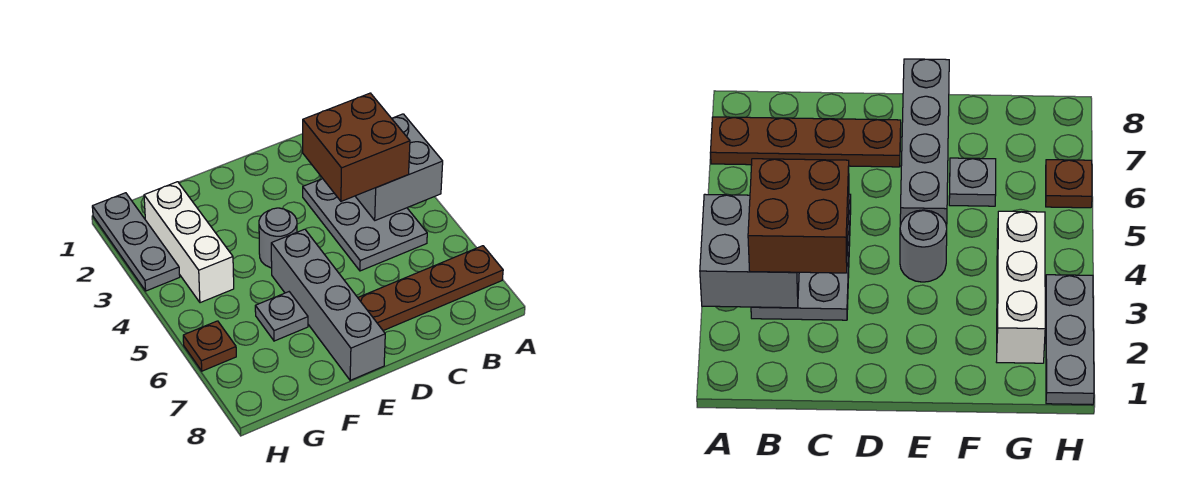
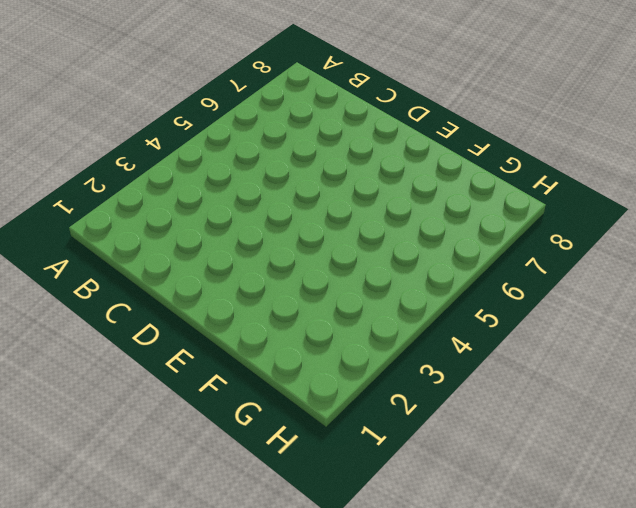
none -> brown 1x4 plate [358,246,503,331]
none -> grey 2x3 plate [303,179,427,271]

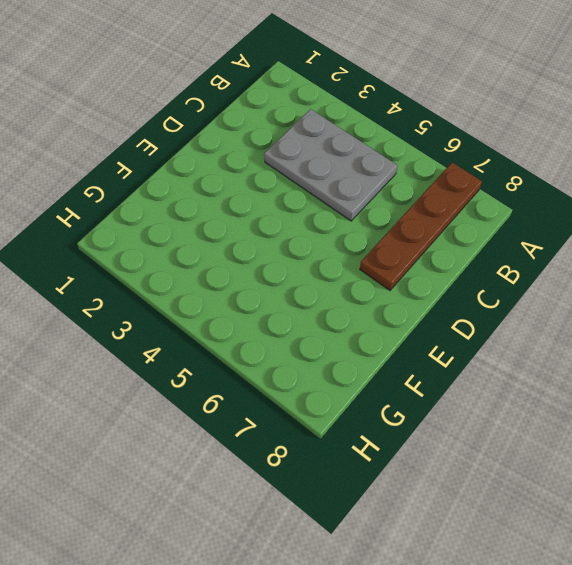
none -> grey 1x1 round brick [259,208,297,268]
none -> grey 1x4 brick [271,229,385,380]

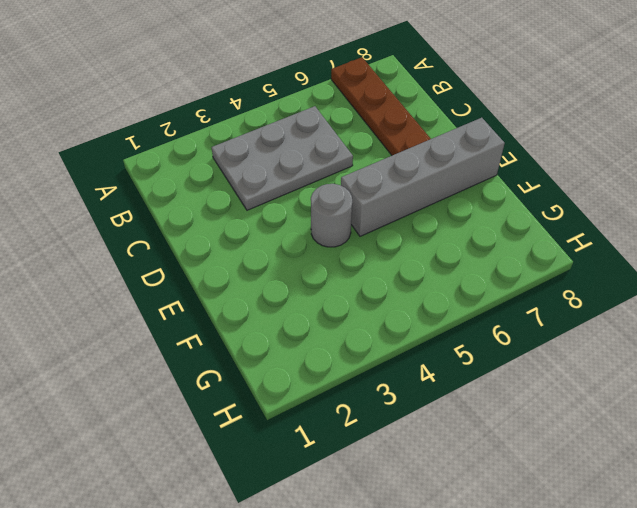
none -> grey 1x1 plate [255,292,308,341]
none -> white 1x3 brick [144,182,234,303]

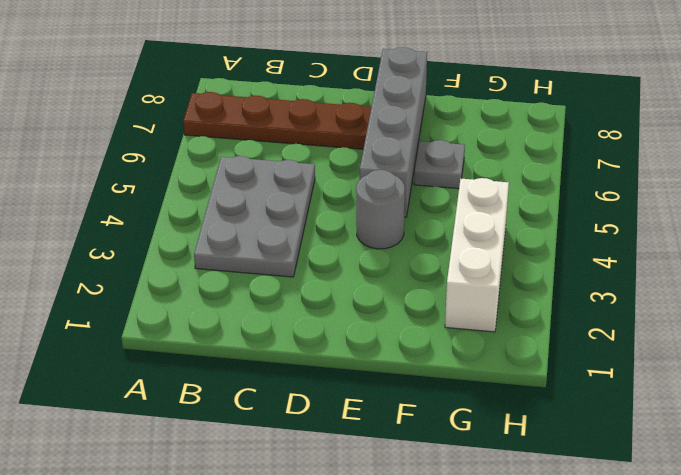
none -> grey 1x3 plate [92,193,180,291]
none -> brown 1x1 plate [183,321,236,371]

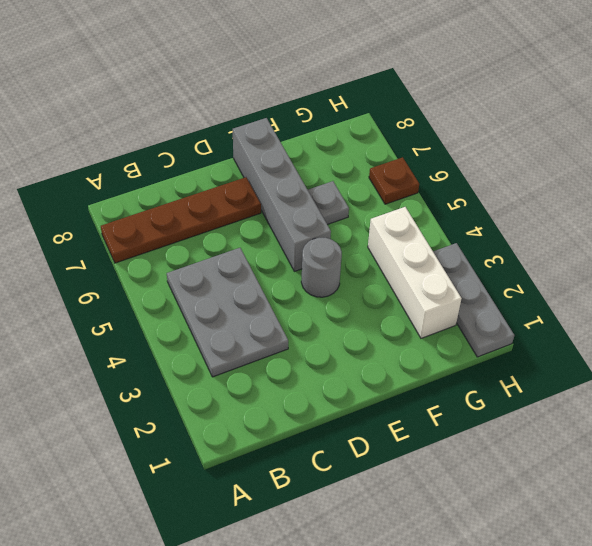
none -> grey 2x2 brick [355,114,443,220]
none -> brown 2x2 brick [303,93,410,201]

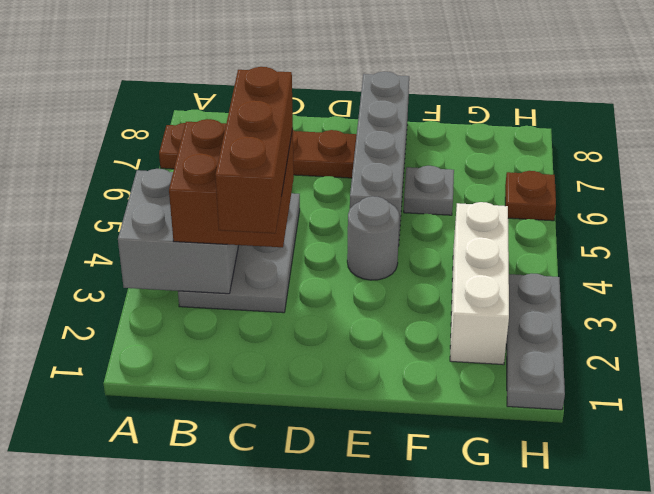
brown 1x3 brick [215,67,293,233] -> none

